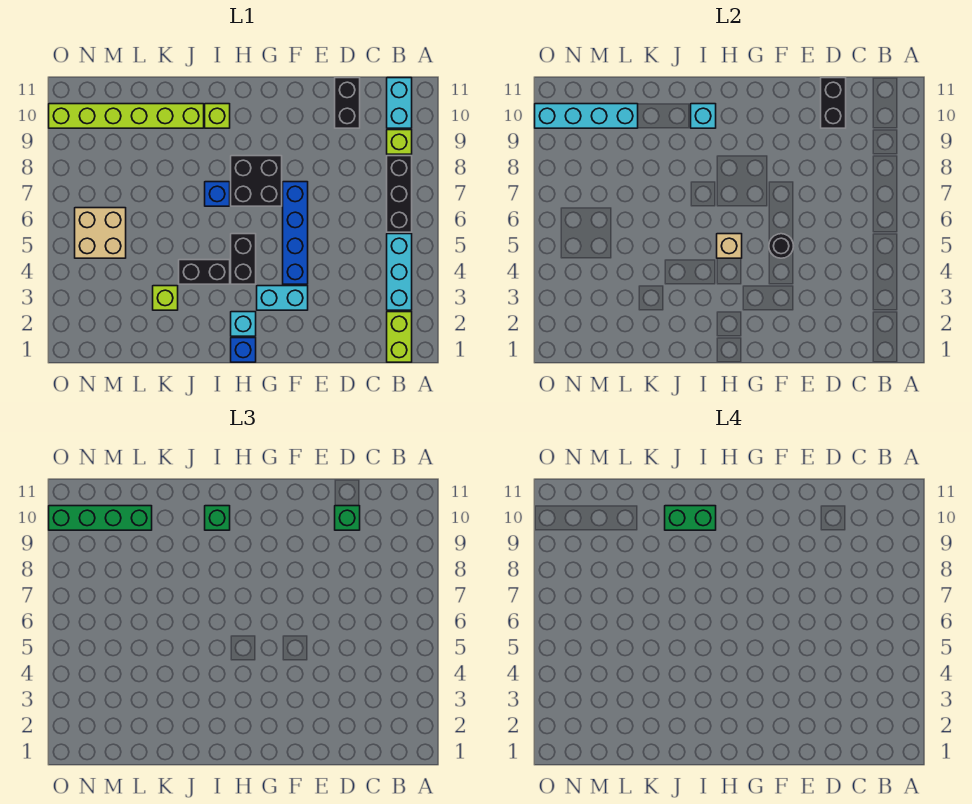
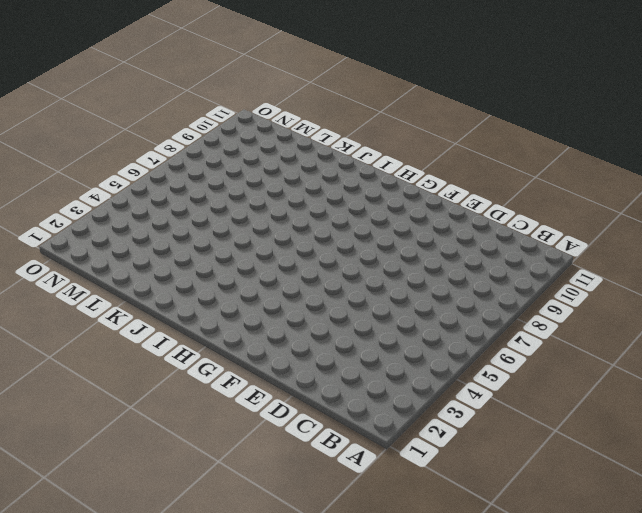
none -> lime 1x2 brick [387,312,412,362]
none -> cyan 1x3 brick [387,234,412,310]
none -> black 1x3 brick [387,156,412,232]

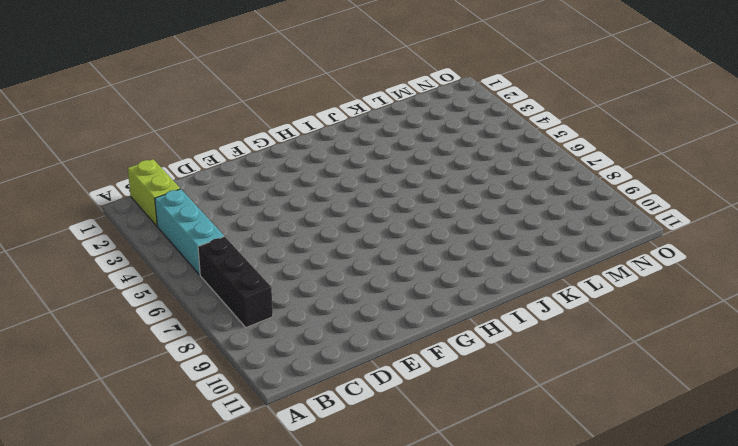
none -> lime 1x1 brick [387,130,412,154]
none -> cyan 1x2 brick [387,78,412,128]
none -> black 1x2 brick [335,78,360,128]

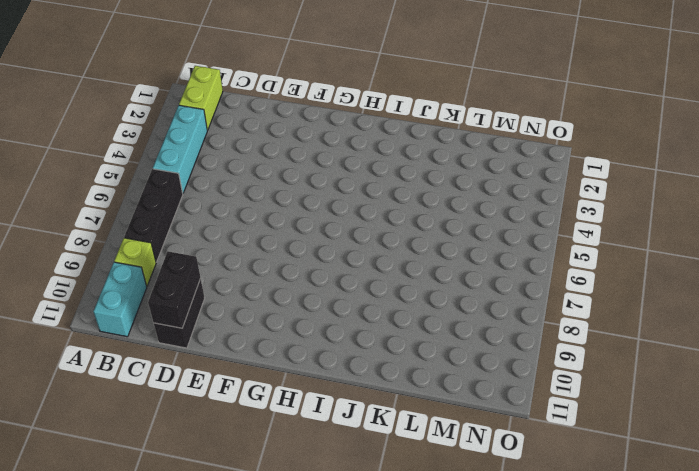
none -> cyan 1x2 brick [257,286,308,310]
none -> blue 1x4 brick [283,182,308,284]
none -> black 2x2 brick [231,156,282,206]

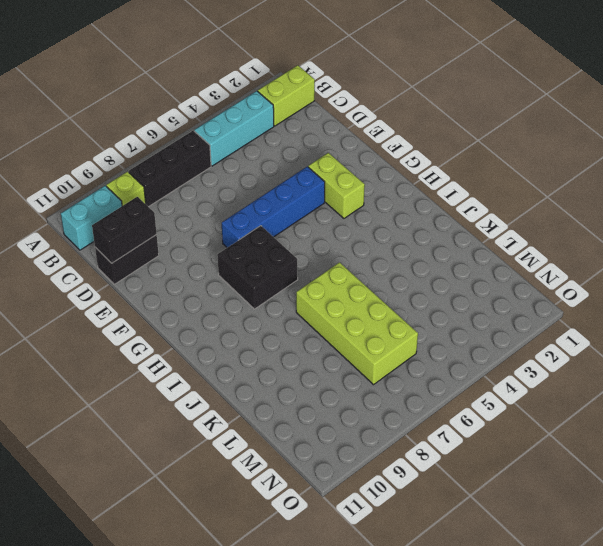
lime 1x2 brick [308,153,365,218] -> cyan 1x2 brick [257,286,308,310]
lime 2x4 brick [296,262,418,385] -> tan 2x2 brick [75,208,126,258]
none -> blue 1x1 brick [231,338,256,362]
none -> cyan 1x1 brick [231,312,256,336]
none -> black 1x2 brick [231,234,256,284]

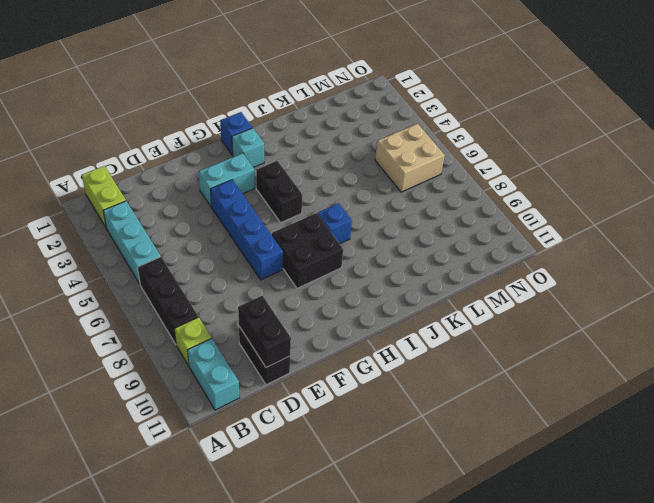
none -> black 1x2 brick [179,260,230,284]
none -> lime 1x1 brick [205,104,230,128]
none -> lime 1x6 brick [49,104,204,128]

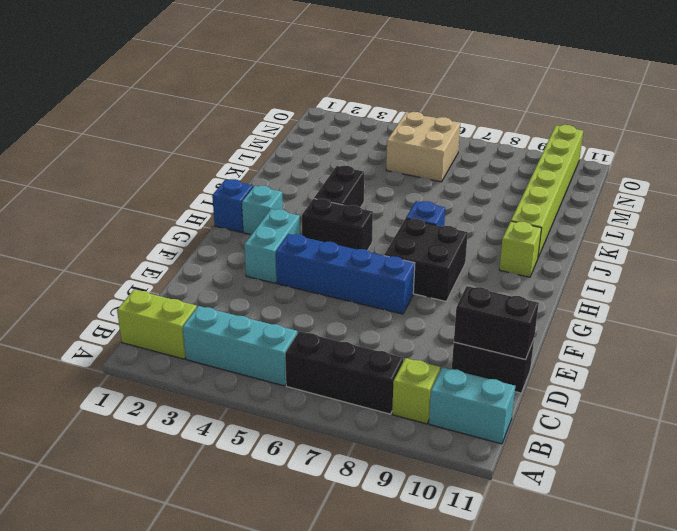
none -> lime 1x1 brick [153,286,178,310]
none -> black 1x1 round brick [769,234,793,258]
none -> tan 1x1 brick [717,234,742,258]

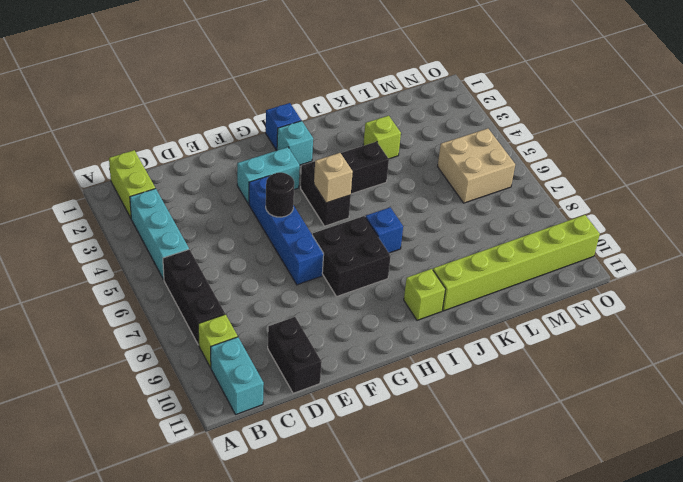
none -> black 1x2 brick [821,78,846,128]
none -> cyan 1x1 brick [691,104,716,128]
none -> cyan 1x4 brick [535,104,638,128]

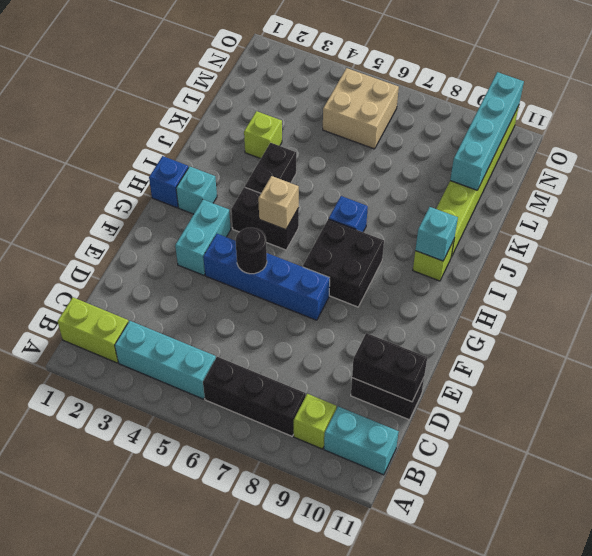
none -> green 1x1 brick [335,506,360,530]
none -> green 1x1 brick [205,506,230,530]
none -> green 1x4 brick [49,506,152,530]

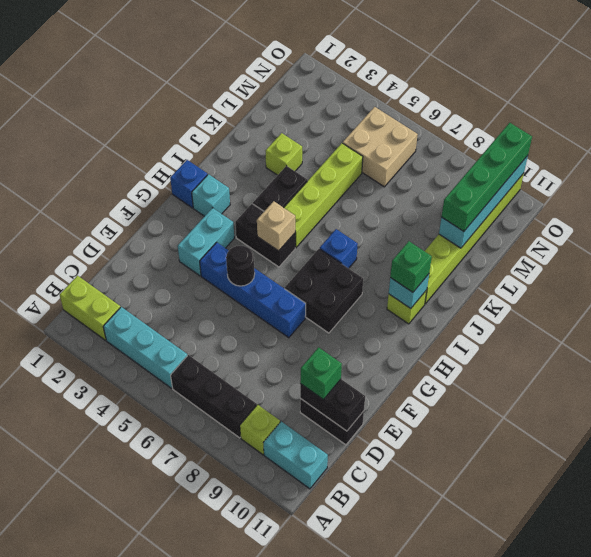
lime 1x4 brick [284,143,363,248] -> none
none -> green 1x2 brick [665,506,716,530]

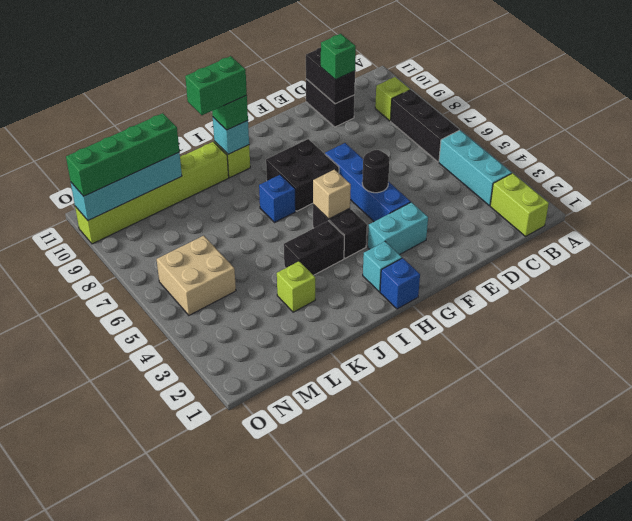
none -> cyan 1x2 brick [387,78,412,128]

